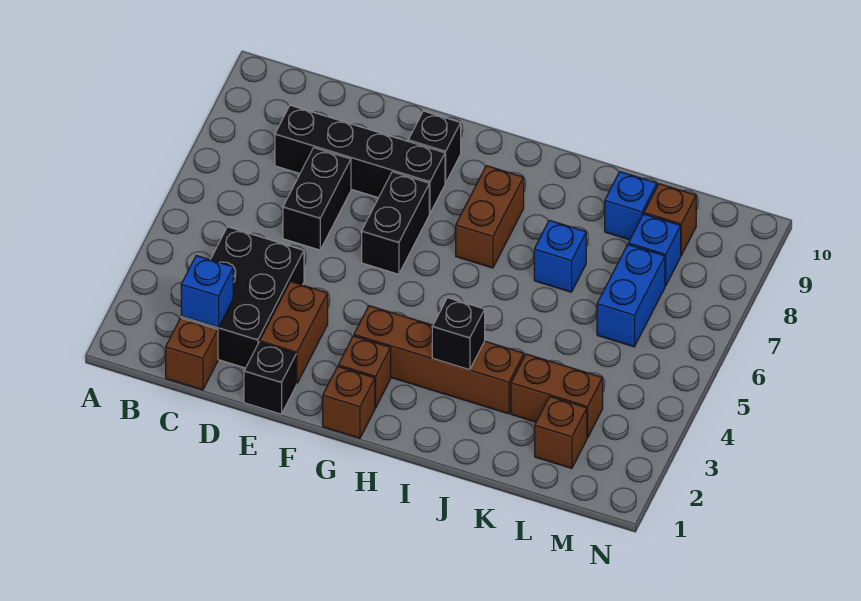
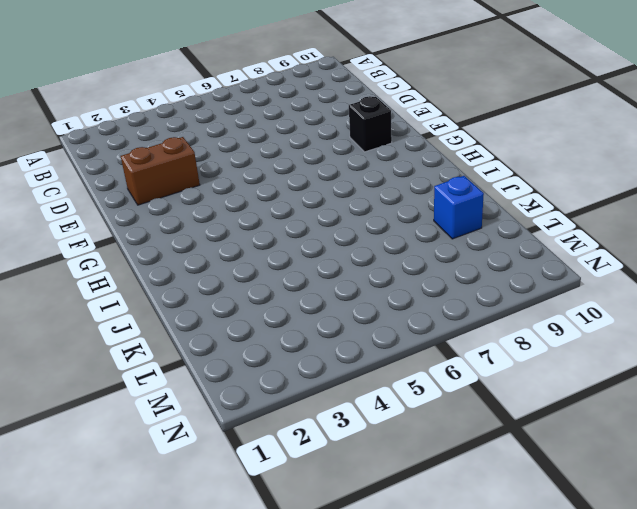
none -> brown 1x1 brick [166,318,218,390]
none -> black 2x3 brick [181,227,304,368]
none -> black 1x4 brick [275,105,445,213]

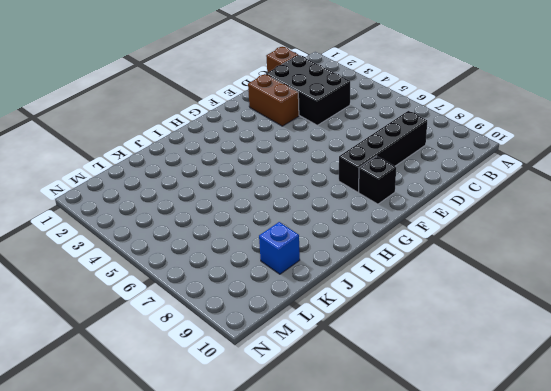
none -> black 1x2 brick [283,148,351,250]
none -> black 1x1 brick [244,342,296,414]
none -> black 1x2 brick [362,172,429,274]

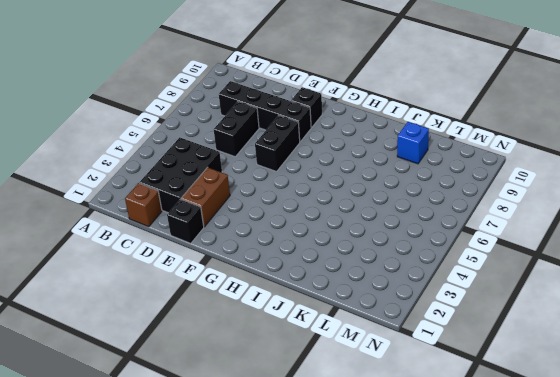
none -> brown 1x1 brick [323,367,375,438]
none -> brown 1x1 brick [338,336,391,408]
none -> brown 1x4 brick [354,306,524,414]

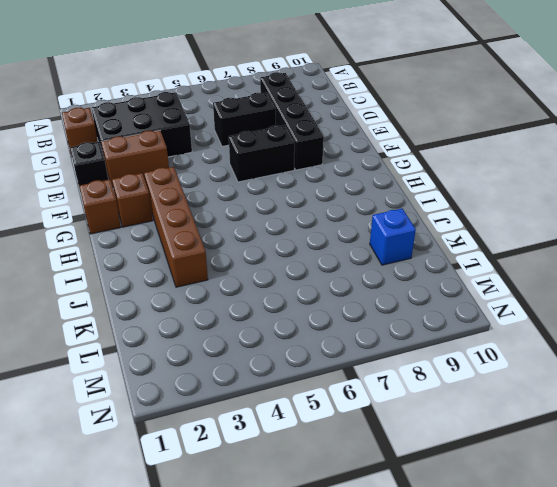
none -> black 1x1 brick [408,111,461,183]
none -> brown 1x2 brick [456,166,524,268]
none -> blue 1x1 brick [534,220,586,292]

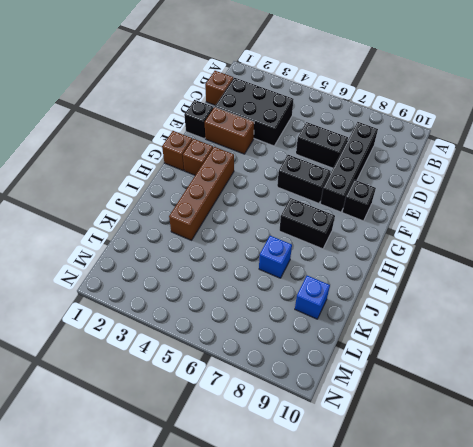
black 1x2 brick [279,198,335,249] -> brown 1x2 brick [456,166,524,268]
none -> brown 1x2 brick [511,354,603,438]
none -> brown 1x1 brick [535,397,587,468]
none -> blue 1x2 brick [597,245,665,347]

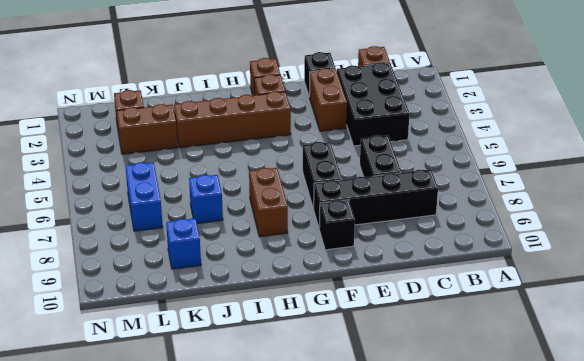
none -> blue 1x1 brick [628,214,681,286]
none -> brown 1x1 brick [644,184,696,255]
none -> blue 1x1 brick [181,256,233,328]

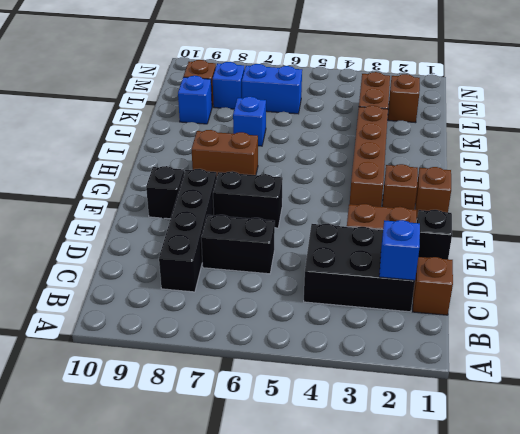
none -> black 1x1 brick [432,298,485,370]

